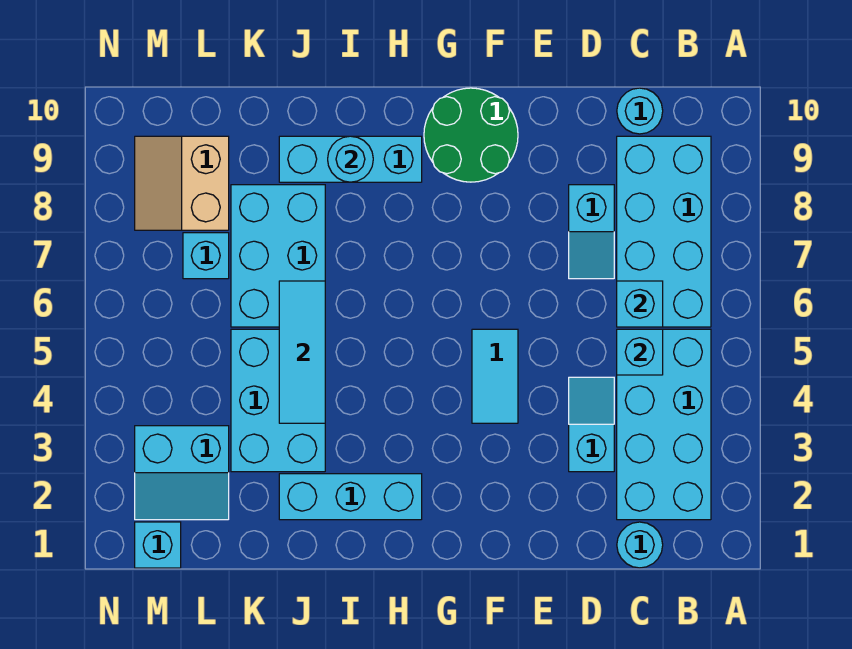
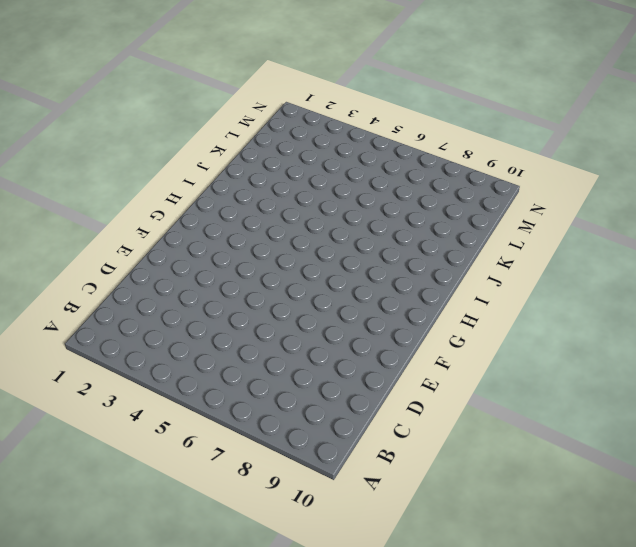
none -> cyan 2x4 brick [617,329,711,520]
none -> cyan 2x4 brick [617,136,711,327]
none -> cyan 1x1 round brick [617,522,663,568]

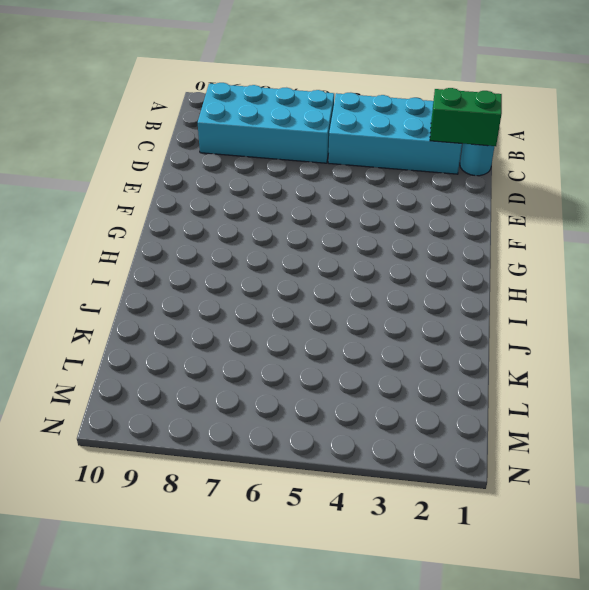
green 1x2 brick [430,88,502,146] -> none
none -> cyan 1x1 round brick [617,88,663,134]
none -> cyan 1x2 slope [569,377,614,472]
none -> cyan 1x2 slope [569,185,614,279]

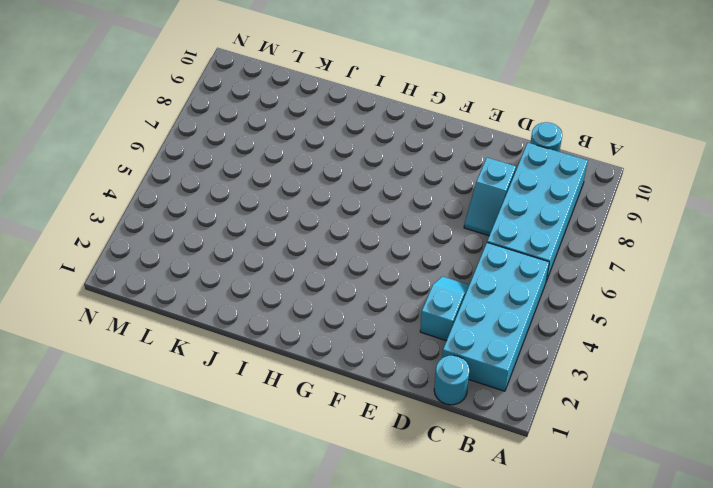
none -> cyan 1x2 tile [472,329,518,423]
none -> green 2x2 round brick [424,88,518,182]
none -> cyan 1x3 brick [279,474,422,520]

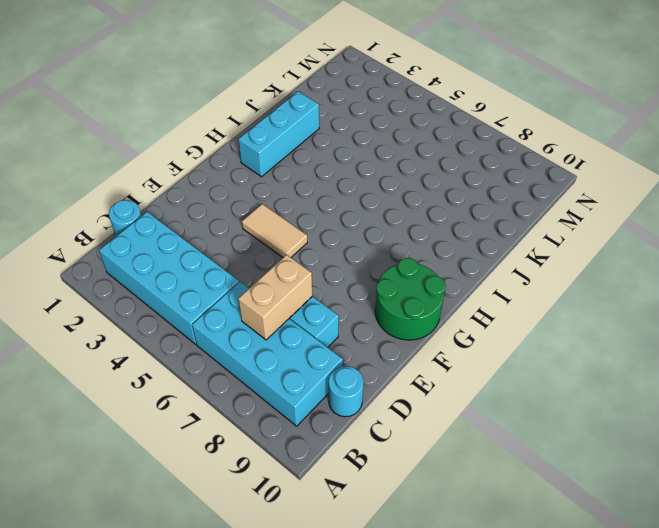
tan 1x2 brick [238,255,312,340] -> none
tan 1x2 tile [242,204,307,257] -> cyan 1x2 tile [472,329,518,423]
none -> cyan 1x2 slope [569,377,614,472]
none -> cyan 1x3 brick [279,136,422,182]
none -> cyan 2x3 brick [231,329,325,472]

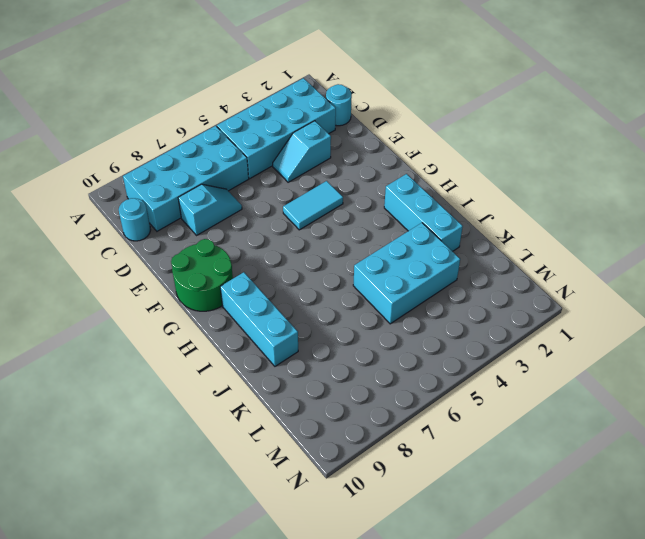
none -> cyan 2x3 brick [231,185,325,327]
none -> cyan 2x2 slope [135,426,229,520]
none -> cyan 1x1 brick [183,233,229,279]

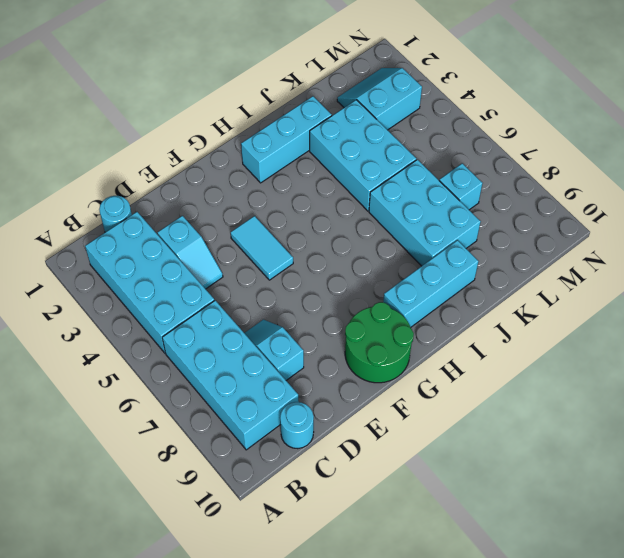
none -> tan 2x2 slope [135,136,229,230]
none -> cyan 1x1 brick [135,522,181,568]
none -> cyan 1x1 brick [617,329,663,375]

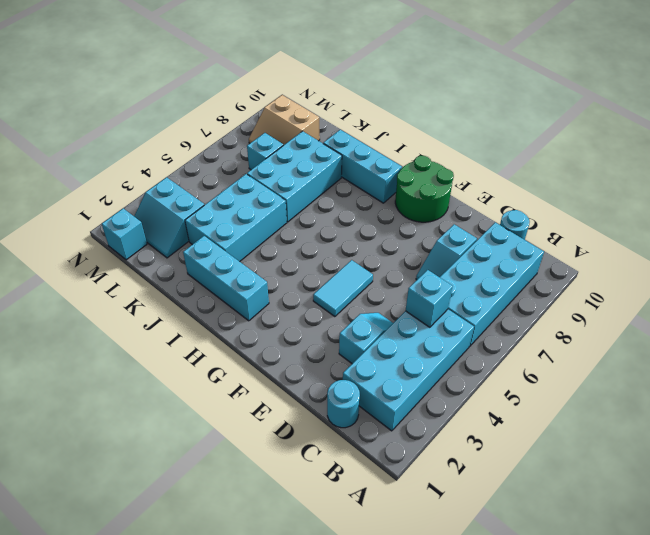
tan 2x2 slope [249,95,320,145] -> tan 2x2 slope turned to [135,136,229,230]
none -> cyan 1x1 brick [617,281,663,327]
none -> cyan 1x1 round brick [328,136,373,182]
none -> cyan 1x3 tile [279,281,325,423]

